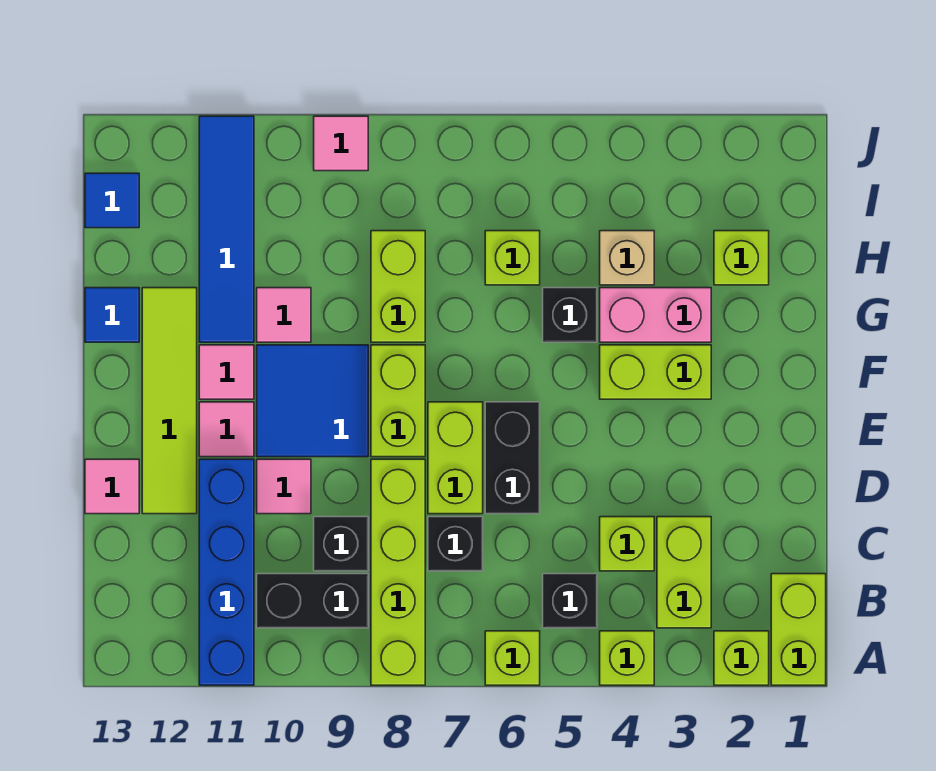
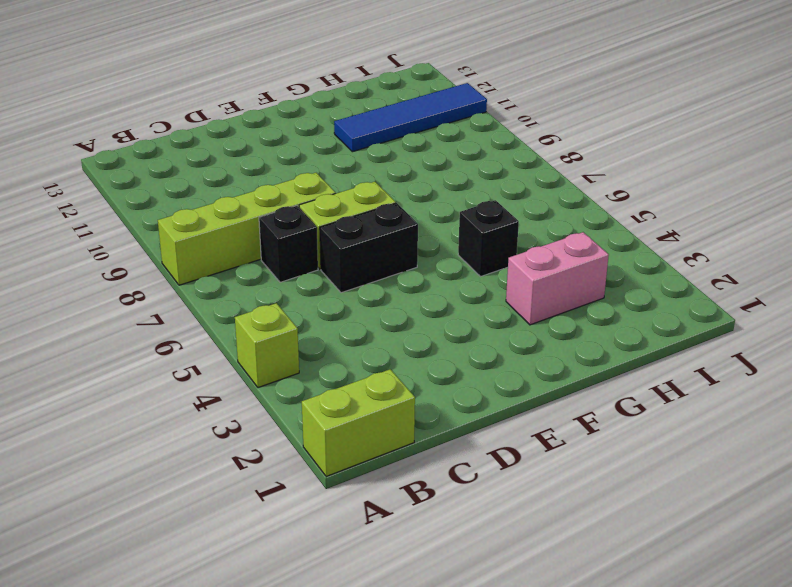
pink 1x2 brick [506,232,609,325] -> pink 1x2 brick turned to [600,288,711,342]
none -> lime 1x1 brick [714,631,769,685]
none -> lime 1x1 brick [485,631,540,685]
none -> blue 1x4 brick [199,459,254,685]
none -> lime 1x2 brick [657,517,711,628]

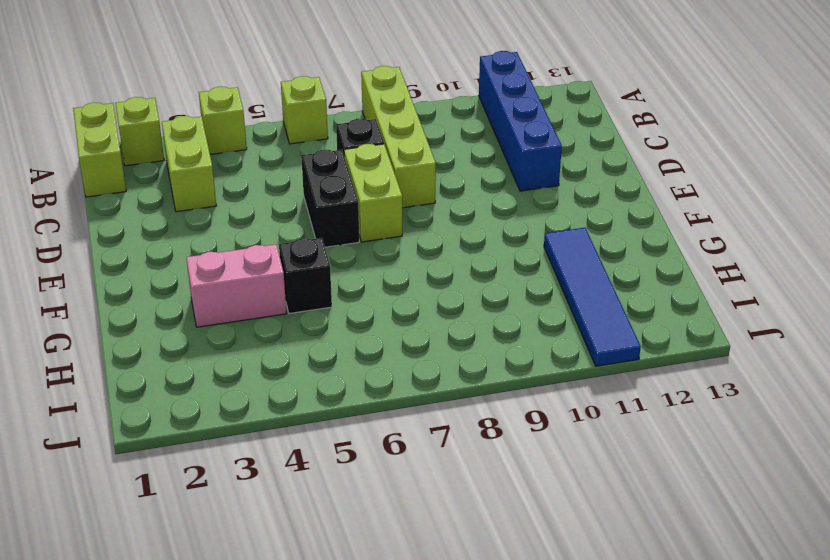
none -> black 1x1 brick [543,574,597,628]
none -> black 1x2 brick [257,574,368,628]
none -> lime 1x1 brick [600,517,654,571]
none -> black 1x1 brick [314,517,368,571]

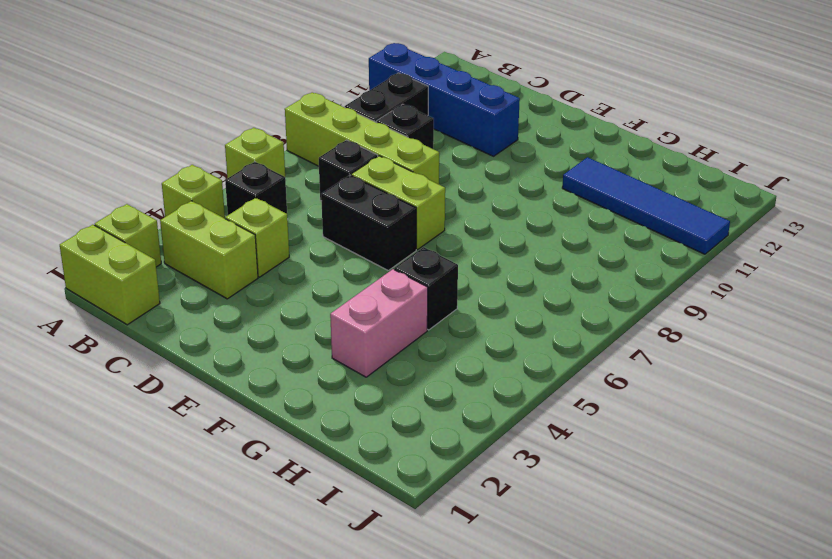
none -> pink 1x1 tile [257,459,311,514]
none -> lime 1x4 tile [142,288,197,514]
none -> pink 1x1 tile [85,459,139,514]
none -> lime 1x2 brick [371,345,425,457]

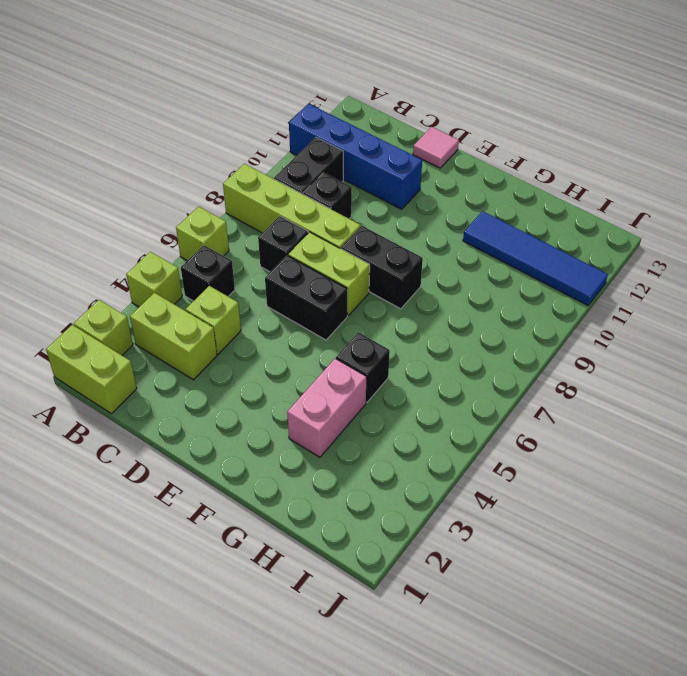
black 1x2 brick [341,226,423,309] -> lime 1x2 brick [371,345,425,457]
none -> pink 1x1 tile [257,459,311,514]
none -> lime 1x4 tile [142,288,197,514]
none -> blue 2x2 tile [257,345,368,457]
none -> pink 1x1 tile [199,402,254,457]

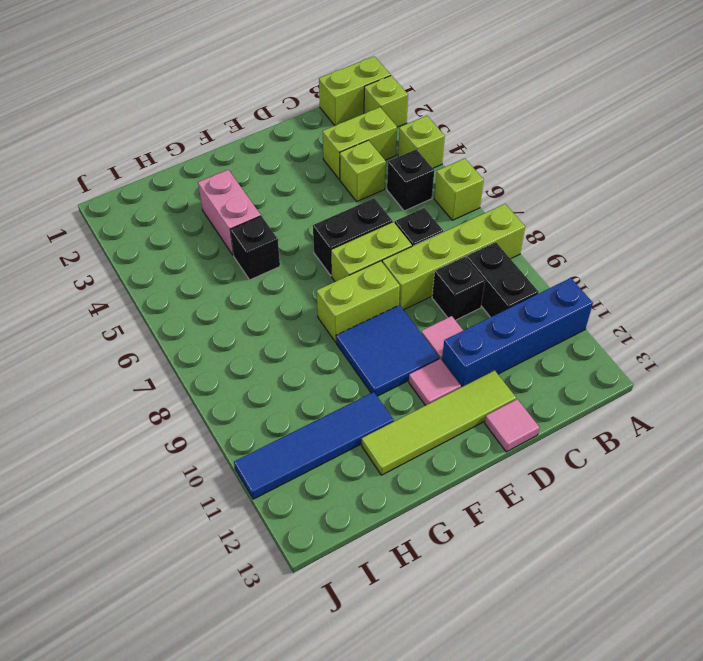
none -> lime 1x2 brick [600,345,711,399]
none -> pink 1x1 tile [199,345,254,399]
none -> lime 1x2 brick [371,231,425,342]
none -> pink 1x1 tile [257,288,311,342]

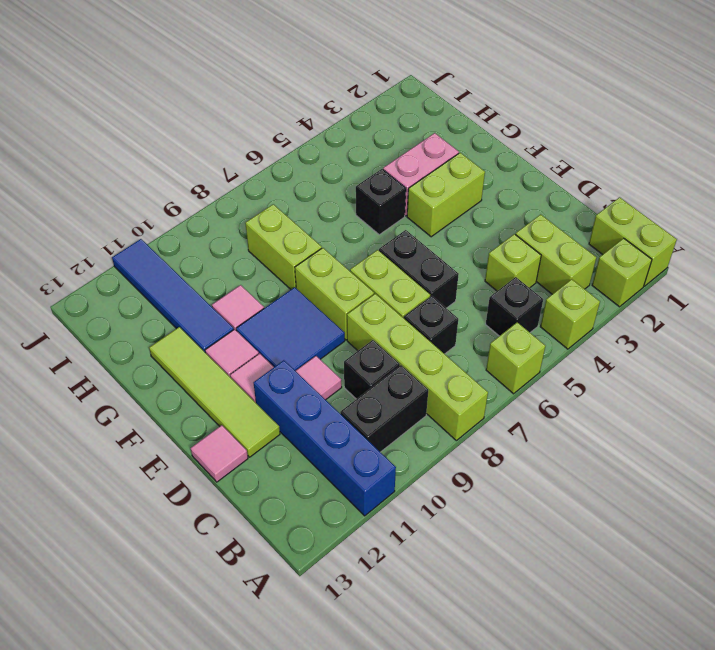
none -> blue 1x1 tile [85,288,139,342]
none -> lime 1x1 brick [714,231,769,285]
none -> tan 1x1 brick [600,231,654,285]
none -> lime 1x1 brick [485,231,540,285]

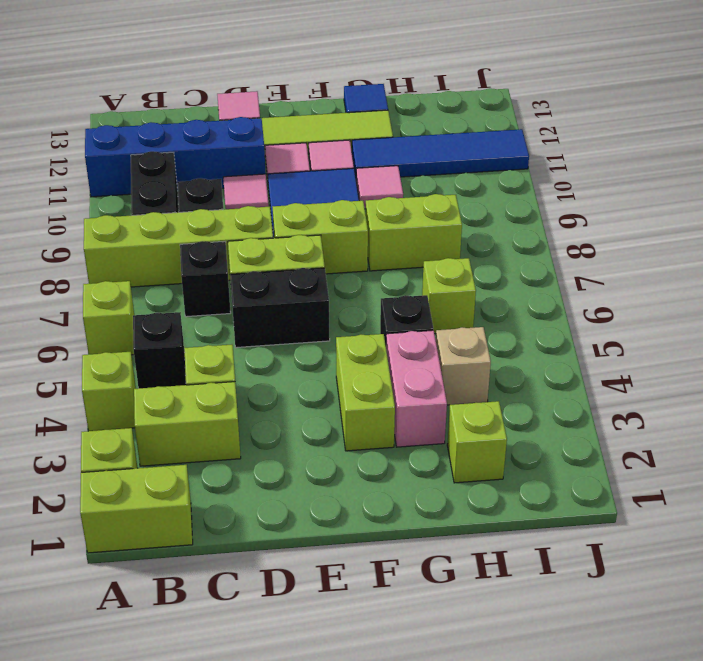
none -> blue 1x1 tile [85,173,139,228]
none -> pink 1x1 tile [314,116,368,171]

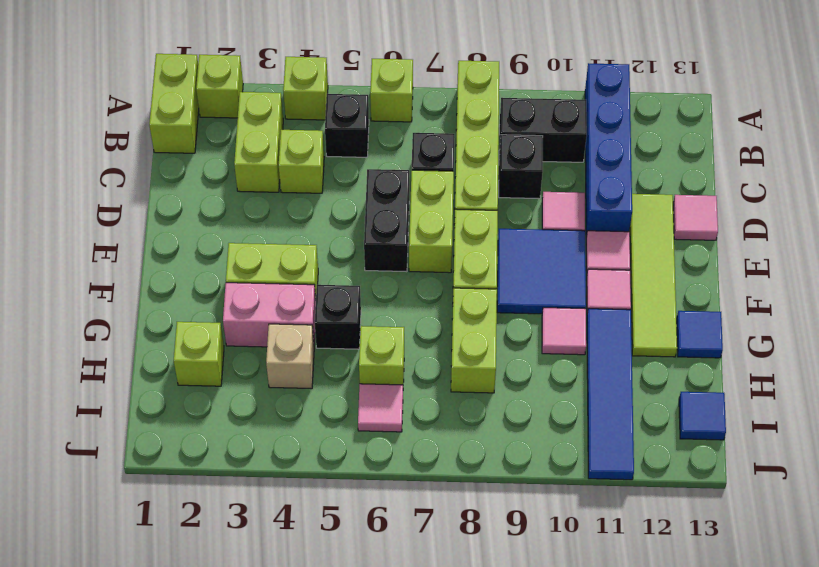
pink 1x1 tile [358,384,403,432] -> pink 1x1 tile moved to [314,116,368,171]

